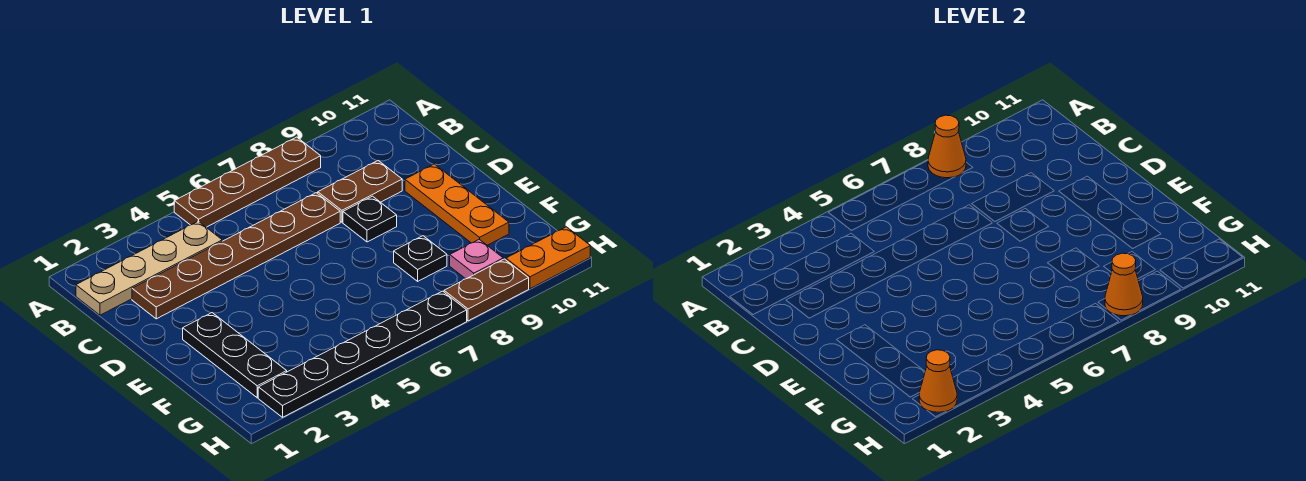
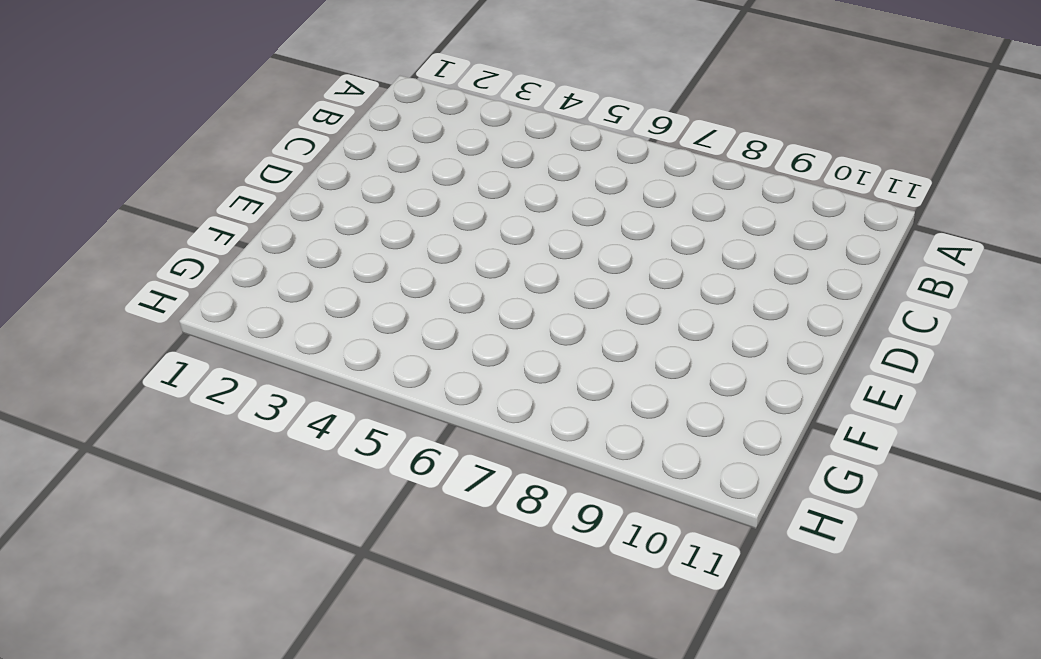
none -> brown 1x4 plate [174,137,321,227]
none -> tan 1x4 plate [76,221,222,315]
none -> brown 1x6 plate [132,193,340,319]

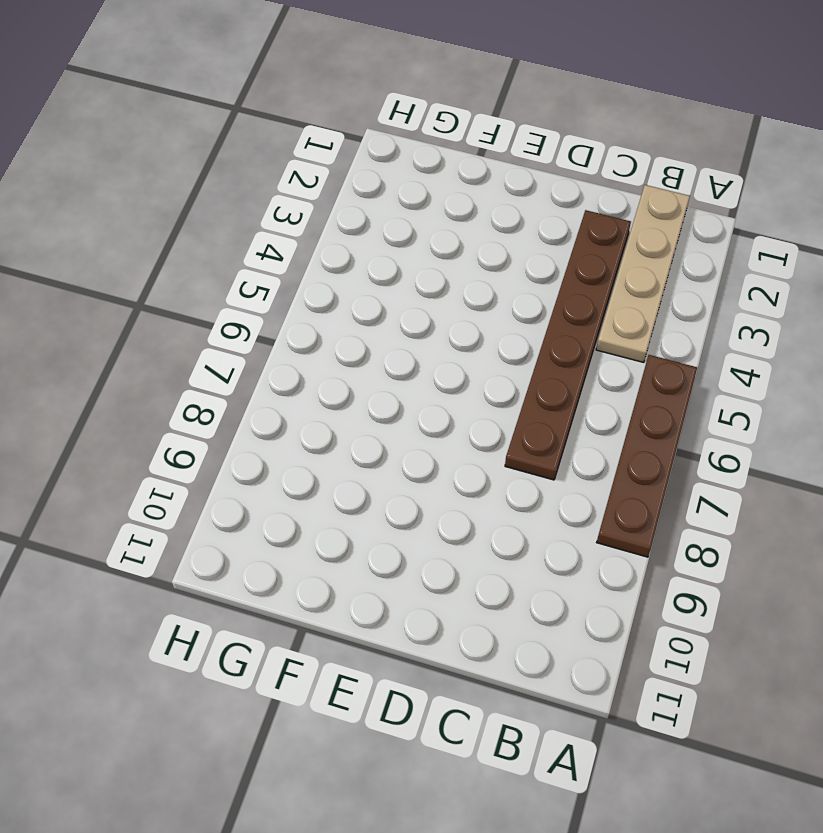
none -> brown 1x2 plate [318,161,402,222]
none -> black 1x1 plate [343,196,397,242]
none -> orange 1x3 plate [405,164,509,245]

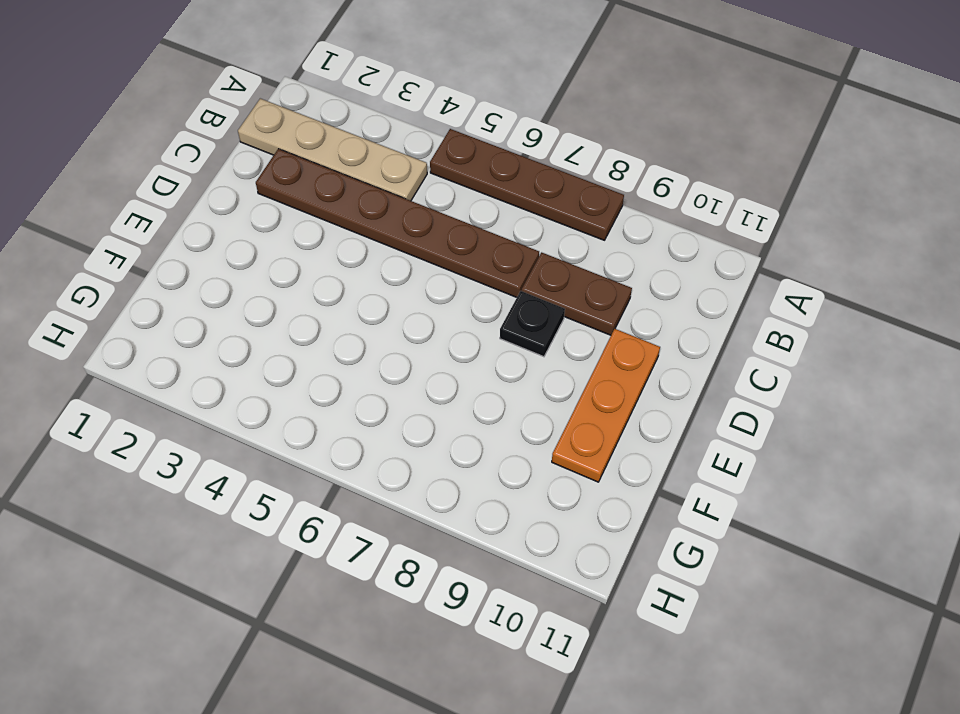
none -> black 1x3 plate [183,313,287,398]
none -> black 1x1 plate [394,236,447,281]
none -> pink 1x1 plate [450,239,503,279]

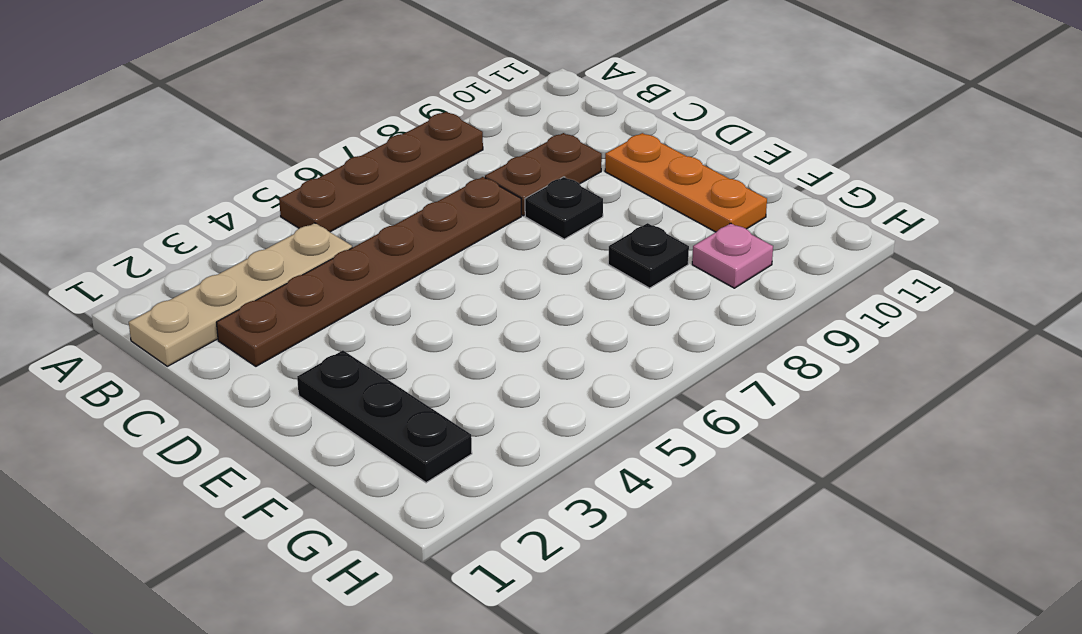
none -> black 1x6 plate [258,291,467,417]
none -> brown 1x2 plate [444,259,529,321]
none -> orange 1x2 plate [506,227,590,289]

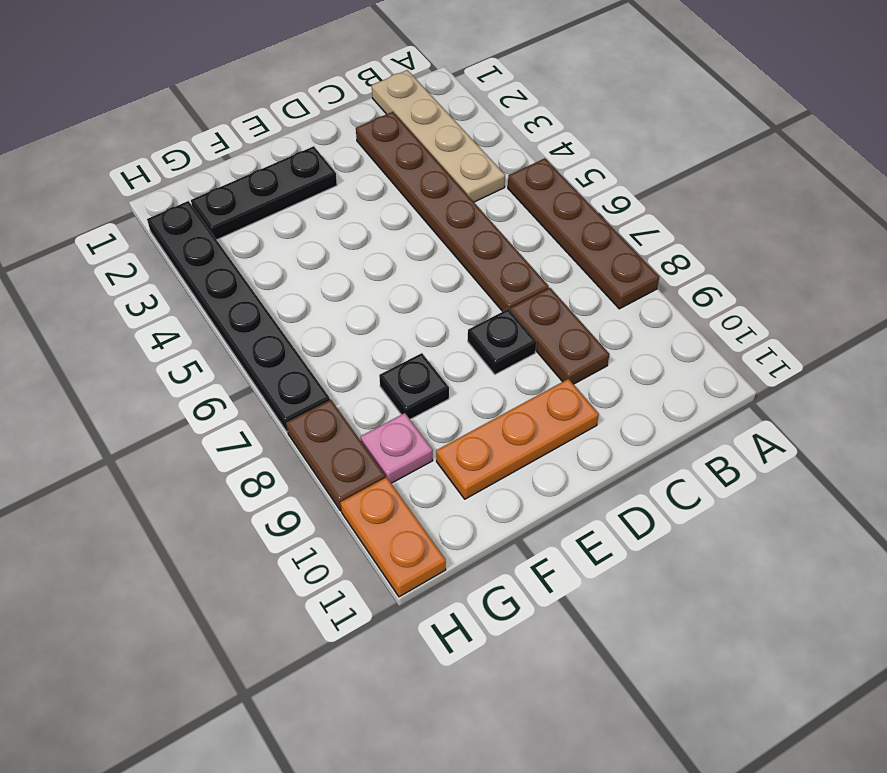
none -> orange 1x1 cone [928,115,966,178]
none -> orange 1x1 cone [919,350,957,412]
none -> orange 1x1 cone [1105,253,1143,316]

